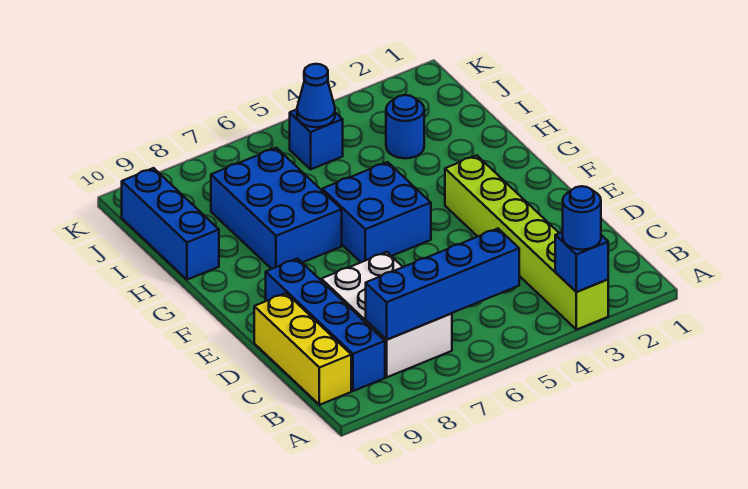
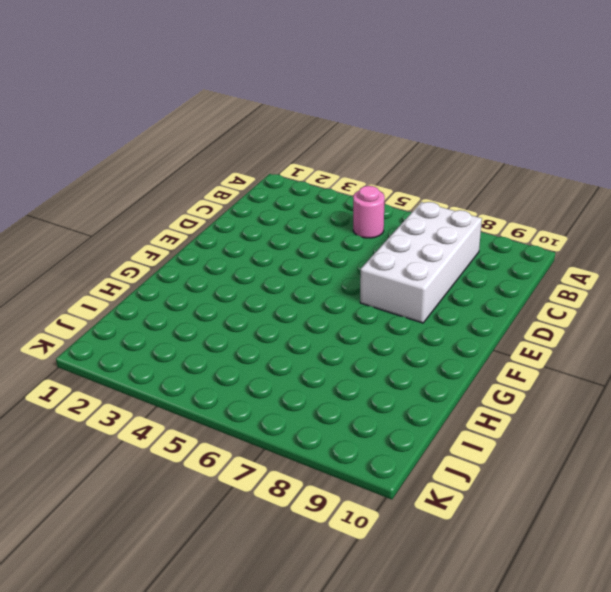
pink 1x1 round brick [353,186,385,238] -> none
white 2x4 brick [360,202,482,323] -> white 2x3 brick [321,252,452,377]
none -> lime 1x6 brick [445,155,608,330]
none -> blue 1x4 brick [266,259,385,391]
none -> yellow 1x3 brick [254,293,351,405]

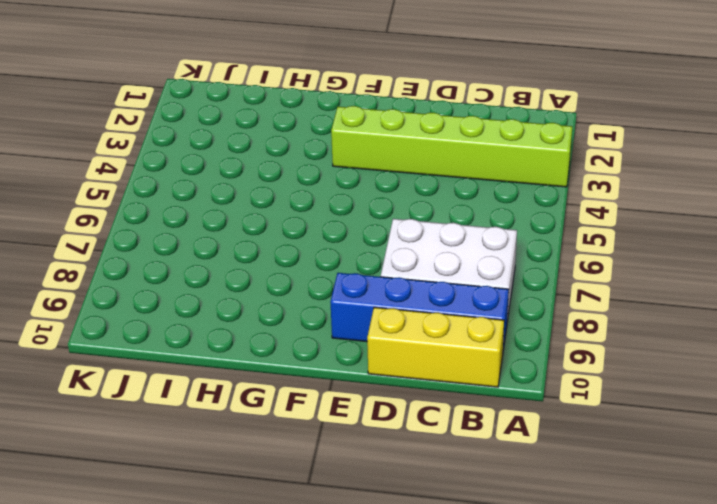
none -> blue 2x2 brick [322,162,431,262]
none -> blue 2x3 brick [211,148,342,269]
none -> blue 1x3 brick [122,168,219,280]

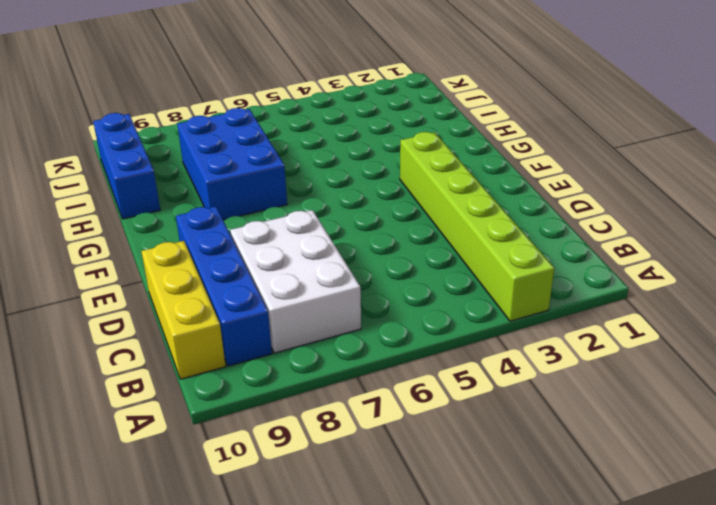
none -> blue 2x2 brick [322,162,431,262]
none -> blue 1x1 round brick [386,95,424,158]
none -> blue 1x1 brick [290,110,343,169]

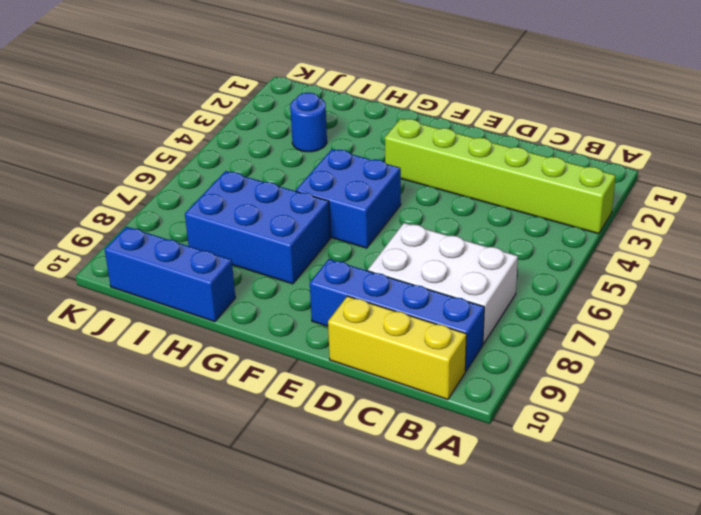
none -> blue 1x1 brick [290,110,343,169]
none -> blue 1x1 brick [555,232,608,292]
none -> blue 1x4 brick [366,229,519,340]

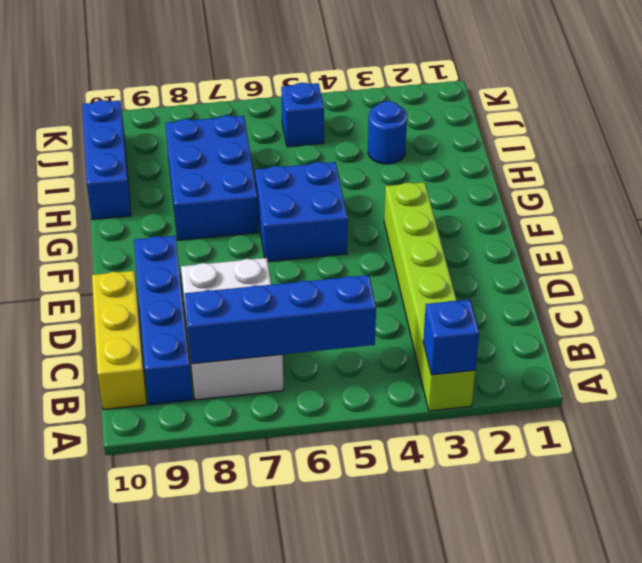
none -> blue 1x1 cone [297,64,335,127]
none -> blue 1x1 round brick [563,186,601,250]

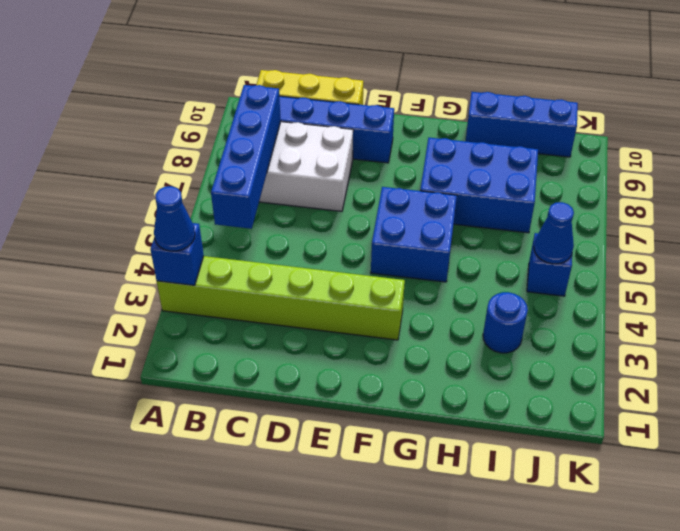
blue 1x1 cone [154,186,195,251] -> blue 1x1 round brick [563,186,601,250]

